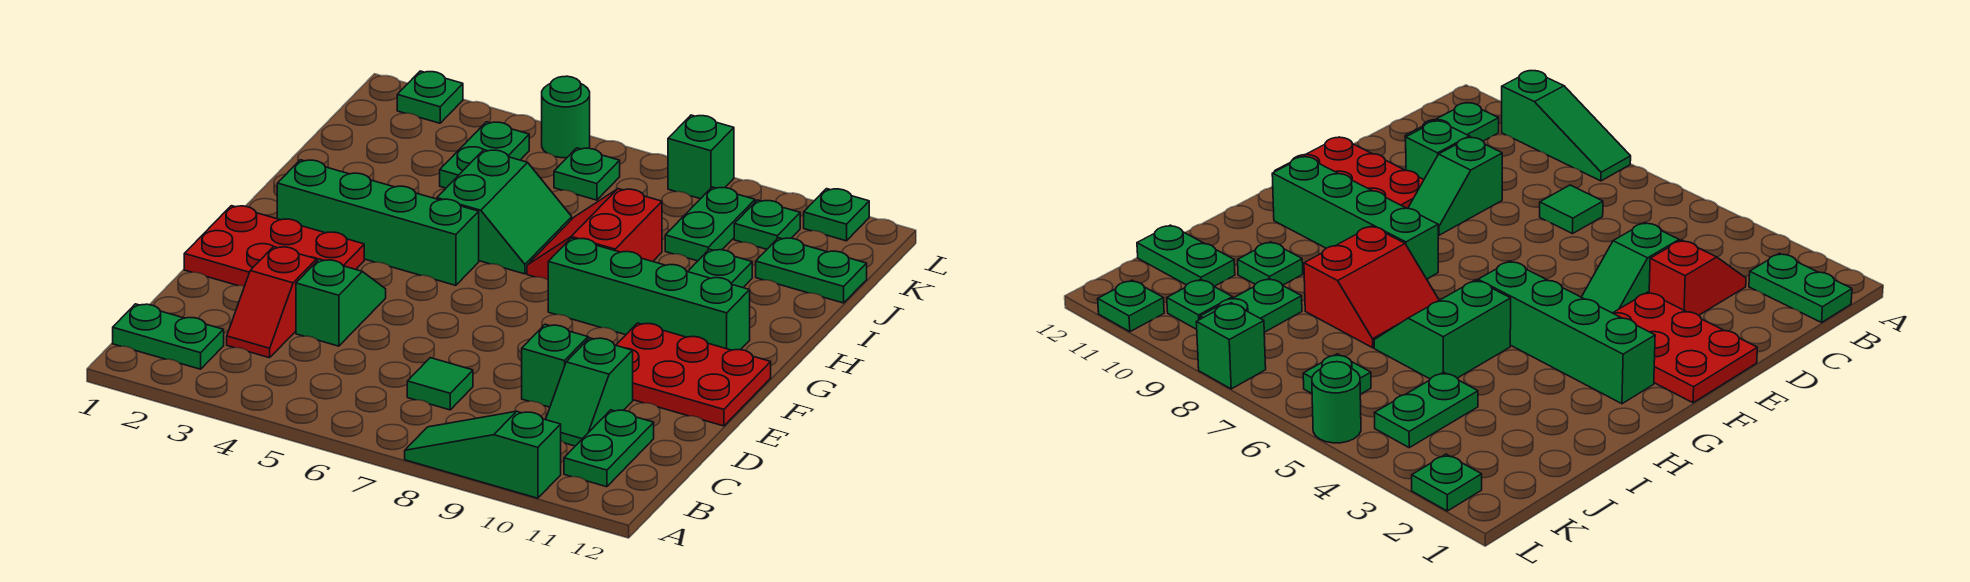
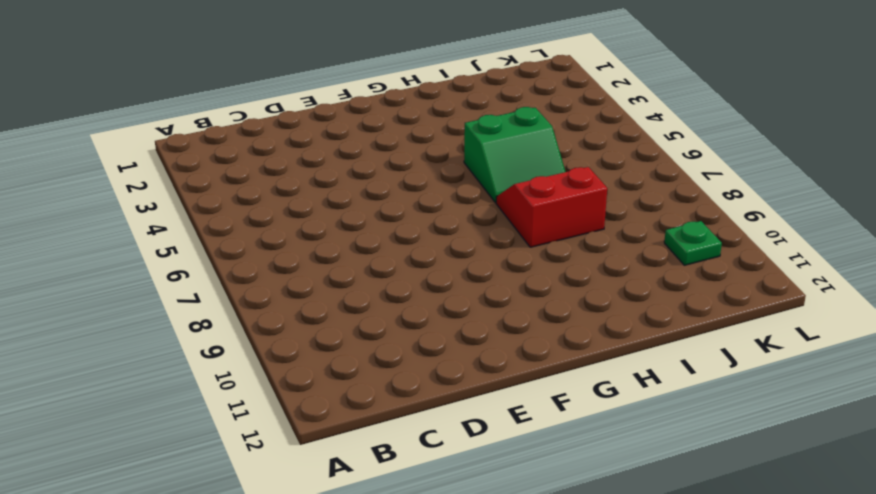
none -> green 1x3 slope [405,411,561,498]
none -> green 1x2 plate [113,304,224,369]
none -> green 1x2 plate [564,410,654,487]

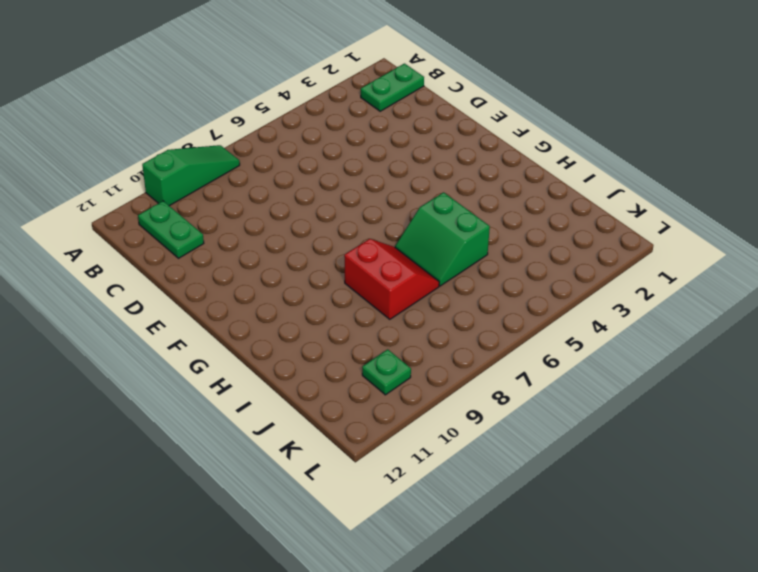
none -> red 1x2 slope [227,247,317,358]
none -> green 1x1 tile [407,358,473,410]
none -> green 1x2 slope [546,338,633,446]

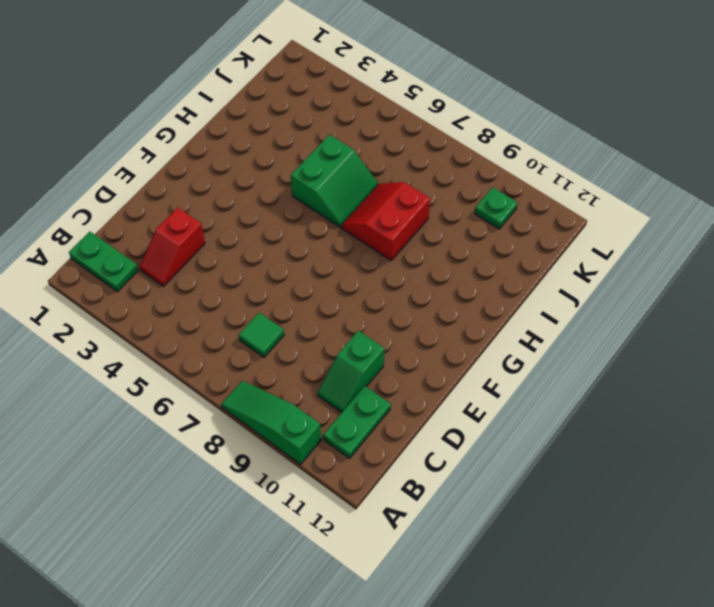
none -> green 1x2 slope [296,259,386,346]
none -> green 1x2 slope [522,324,589,407]
none -> red 2x3 plate [184,206,364,286]

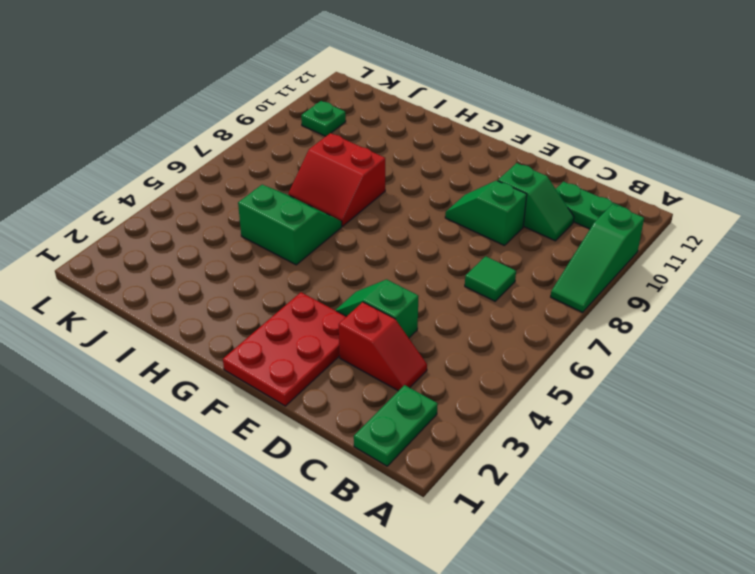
none -> red 2x3 plate [616,323,771,426]
none -> green 1x4 brick [277,160,479,285]
none -> green 1x4 brick [548,238,750,350]

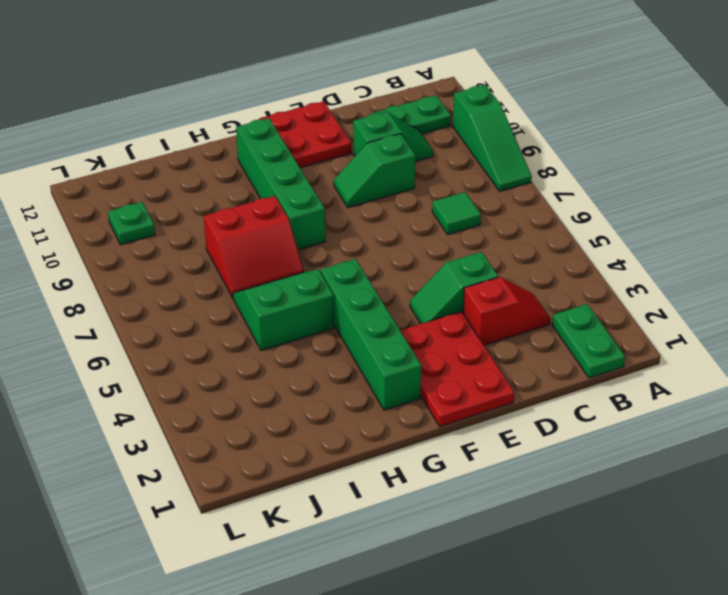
red 2x2 plate [259,101,351,168] -> red 2x3 plate [616,323,771,426]
none -> green 1x1 plate [688,249,752,288]
none -> green 1x2 plate [440,122,529,188]
none -> green 1x2 plate [665,187,755,261]

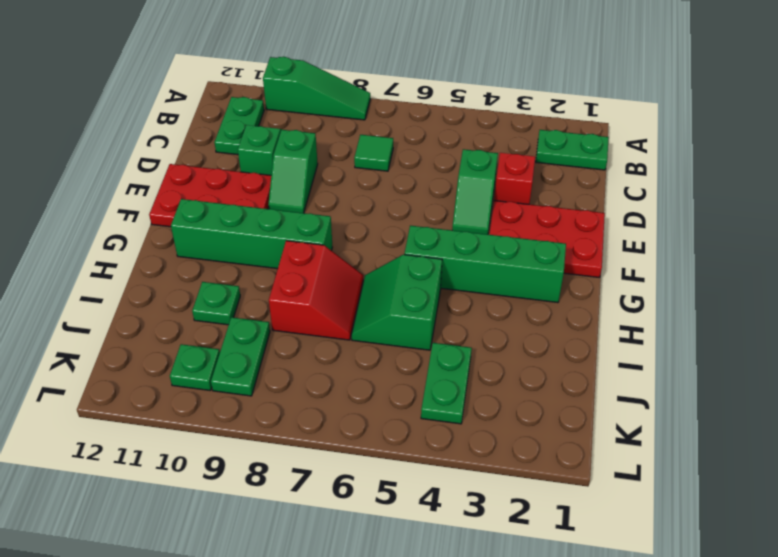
none -> green 1x2 plate [756,238,867,303]
none -> green 1x1 plate [554,148,620,200]
none -> green 1x1 plate [397,71,463,123]

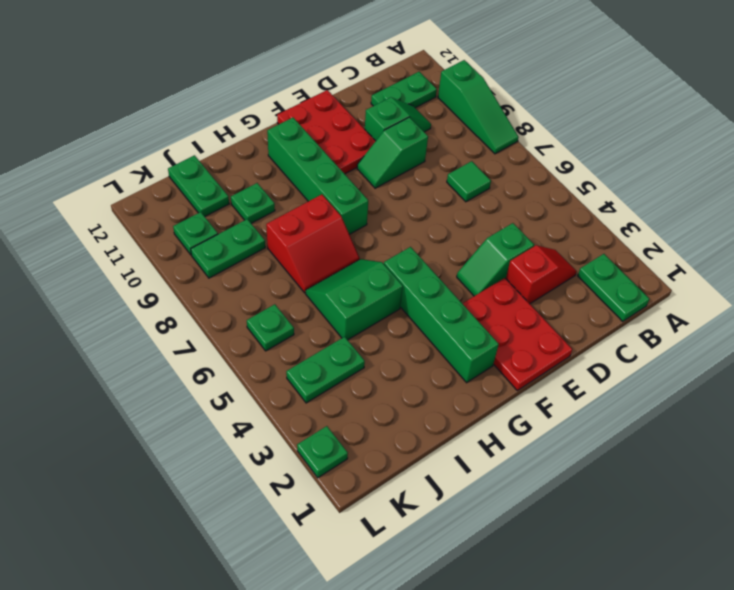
none -> green 1x1 round brick [542,76,590,158]
none -> green 1x1 brick [668,115,734,199]
none -> green 1x1 plate [804,189,869,241]

